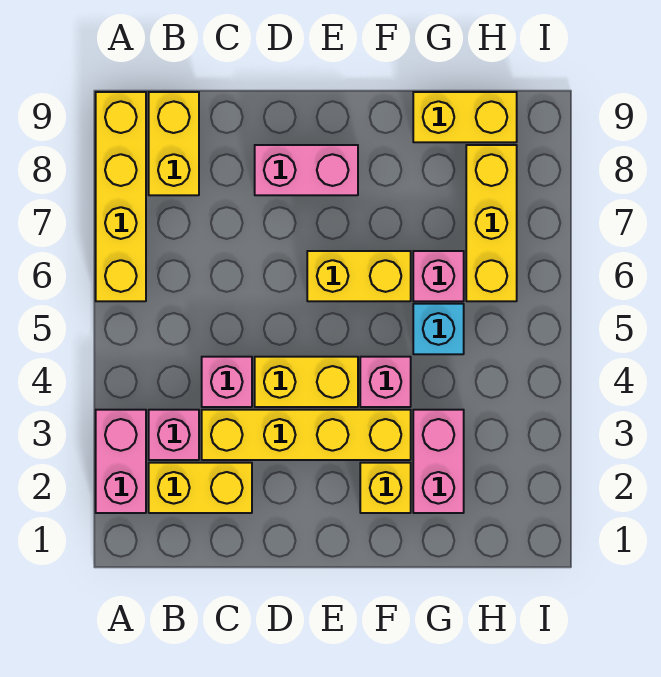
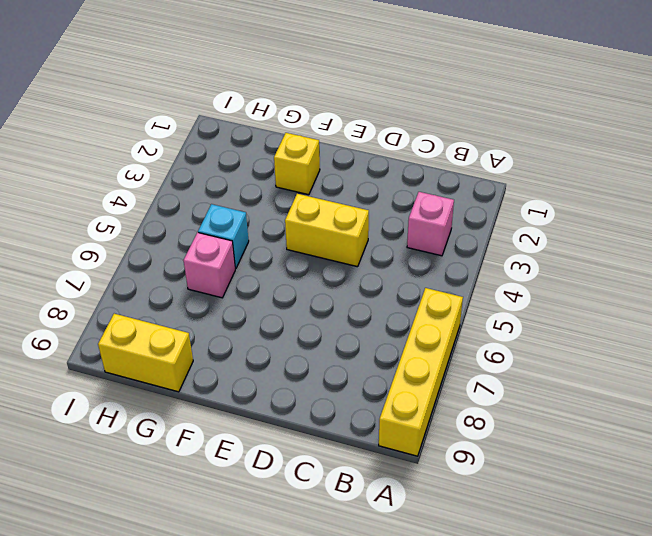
none -> pink 1x2 brick [96,410,146,513]
none -> yellow 1x2 brick [149,463,252,513]
none -> yellow 1x2 brick [149,92,199,195]

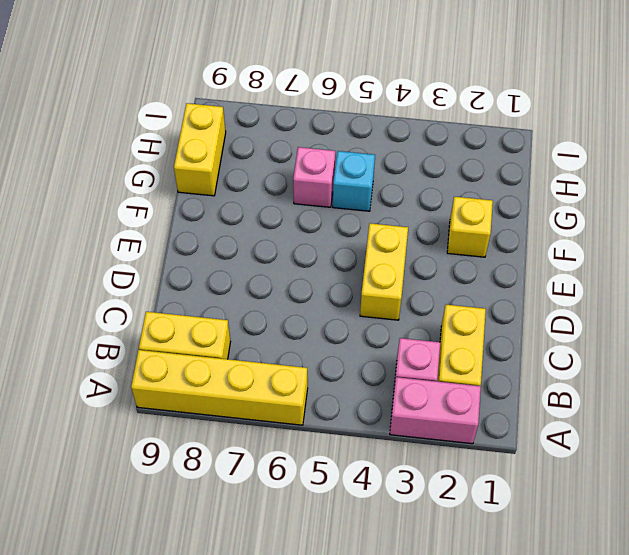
none -> yellow 1x4 brick [202,410,411,460]
none -> pink 1x1 brick [202,357,252,407]
none -> pink 1x2 brick [255,145,358,195]

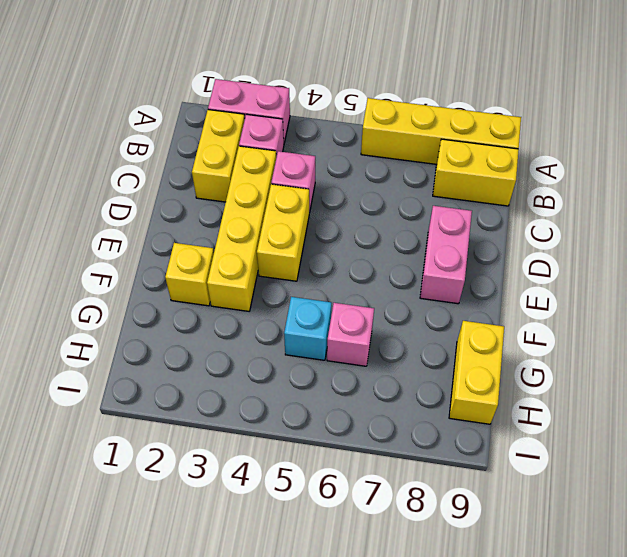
none -> yellow 1x2 brick [307,251,411,301]
none -> pink 1x1 brick [360,357,411,407]
none -> pink 1x2 brick [413,410,464,513]

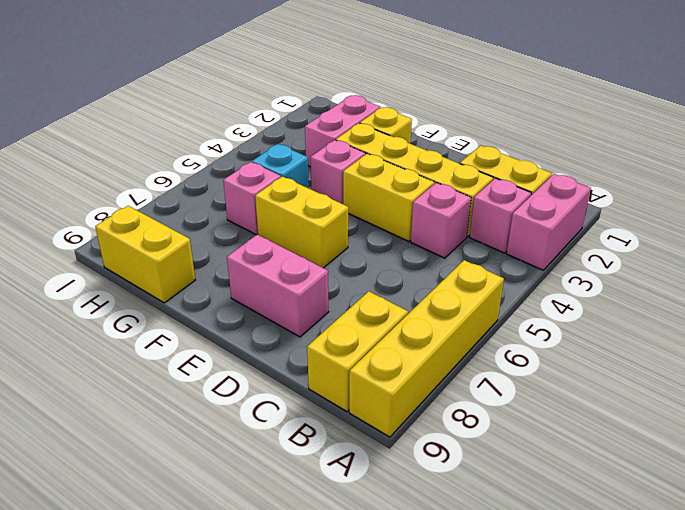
none -> yellow 1x3 brick [466,145,517,301]

